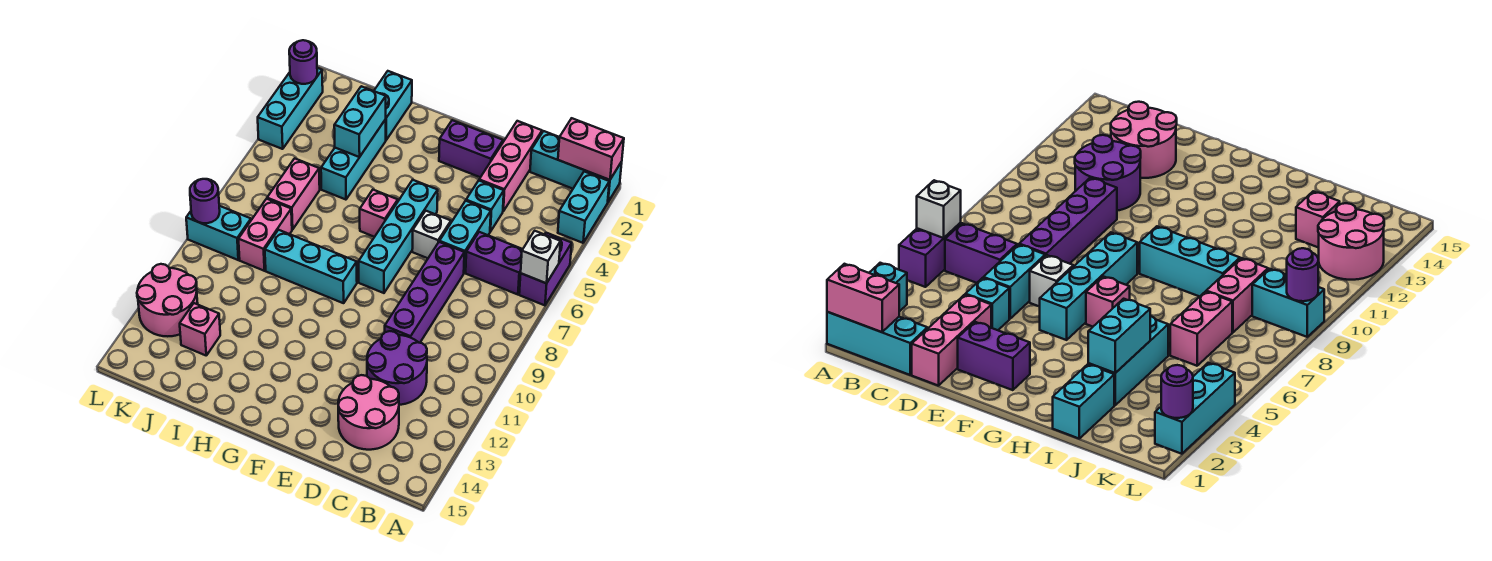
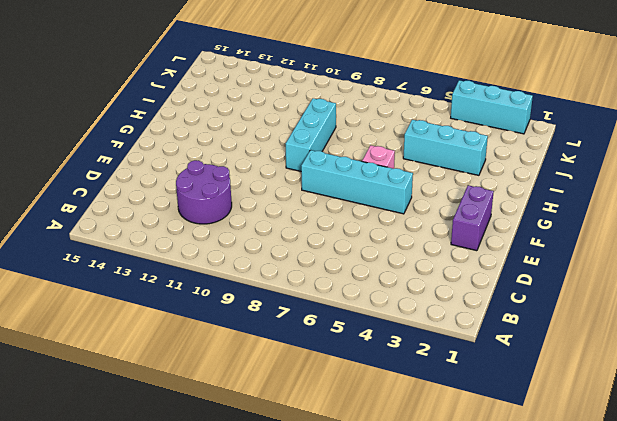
none -> cyan 1x3 brick [530,131,622,202]
none -> cyan 1x2 brick [558,172,609,243]
none -> purple 1x2 brick [519,233,572,305]

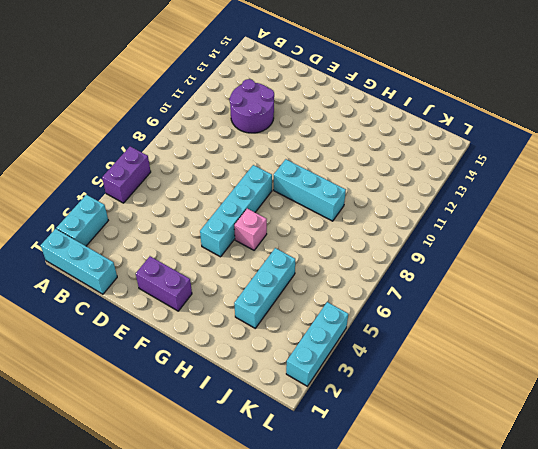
none -> purple 1x2 brick [466,232,523,295]
none -> pink 2x2 round brick [338,375,399,450]
none -> pink 1x3 brick [479,121,542,211]

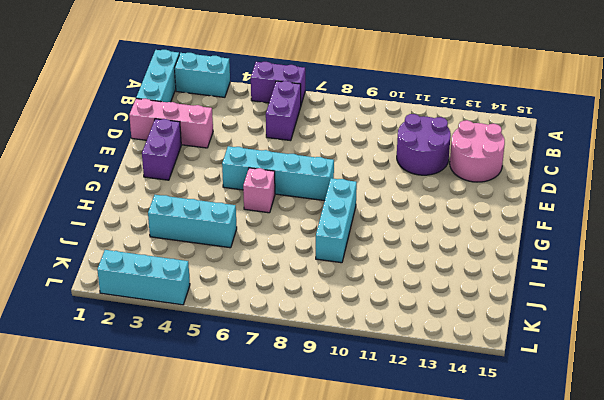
none -> cyan 1x1 brick [466,181,504,232]
none -> cyan 1x2 brick [440,201,491,273]
none -> purple 1x4 brick [385,242,464,343]

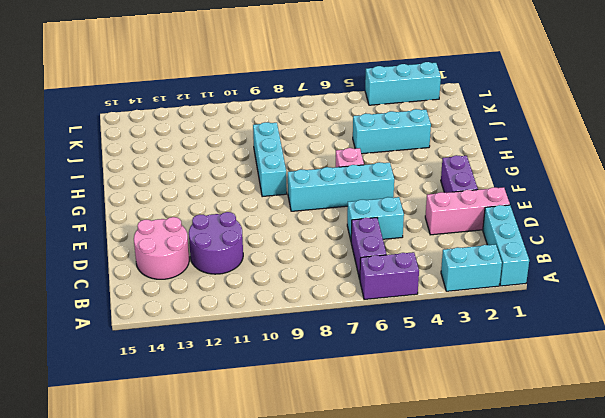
none -> cyan 1x1 brick [466,181,504,232]
none -> purple 1x4 brick [385,242,464,343]
none -> white 1x1 brick [412,211,451,258]

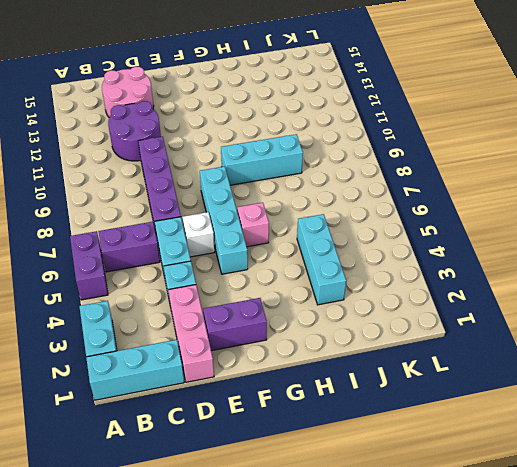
none -> cyan 1x2 brick [374,71,412,140]
none -> pink 1x2 brick [267,158,320,230]
none -> pink 1x2 brick [239,199,292,271]

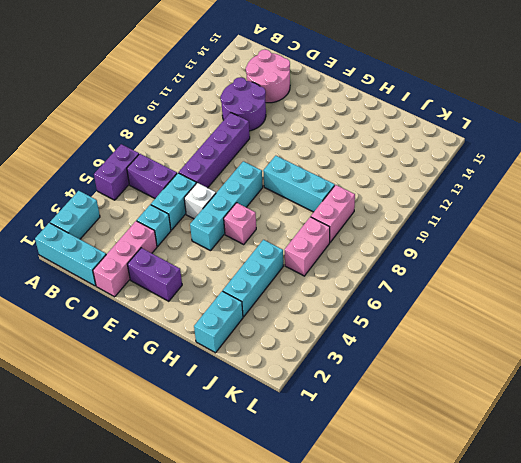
none -> pink 1x1 brick [180,303,220,355]
none -> cyan 1x2 brick [186,206,251,260]
none -> pink 2x2 round brick [137,264,198,336]

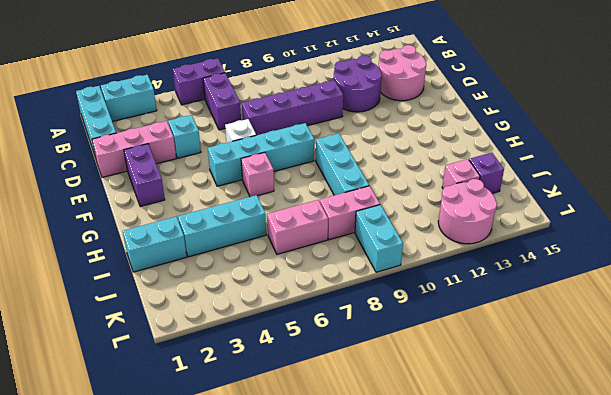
purple 1x1 brick [469,153,504,193] -> none
none -> cyan 1x2 brick [440,201,491,273]
none -> cyan 1x3 brick [258,68,323,149]
none -> pink 1x2 brick [558,118,624,180]

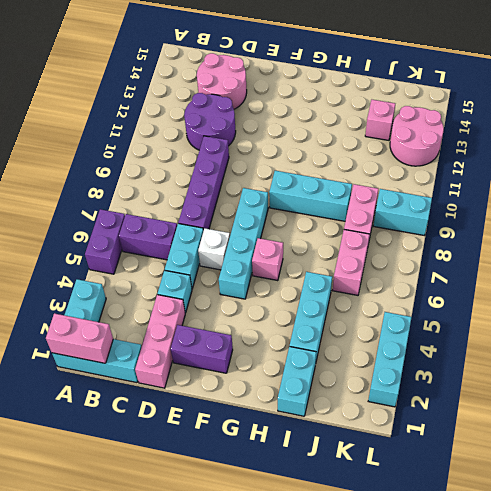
none -> white 1x1 brick [521,231,561,283]
none -> cyan 1x2 brick [334,86,386,157]
none -> purple 1x1 round brick [289,40,317,84]

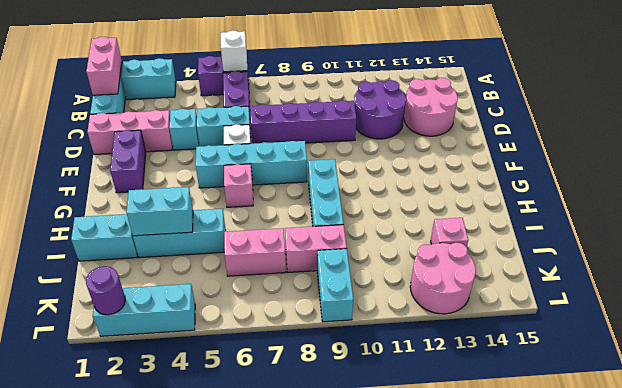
none -> purple 1x1 round brick [190,179,220,223]

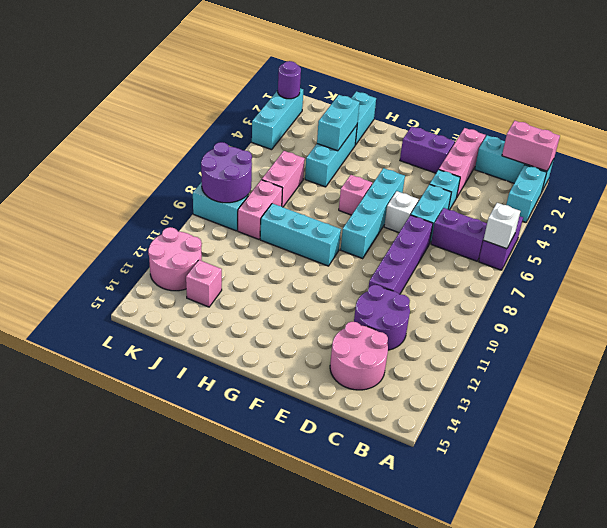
purple 2x2 round brick [201,142,252,203] -> purple 1x1 round brick [190,179,220,223]

